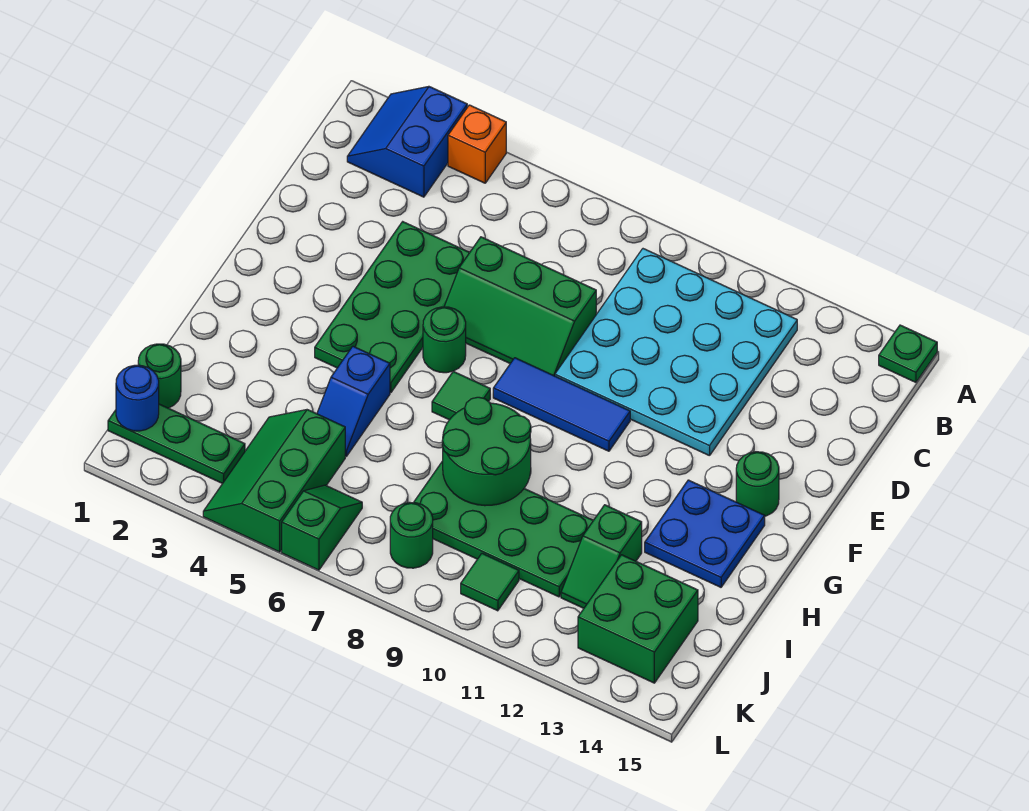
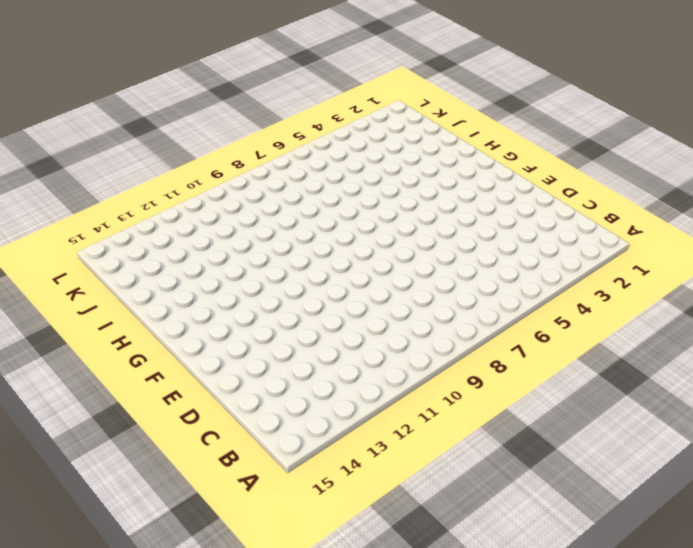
none -> blue 2x2 slope [347,86,467,197]
none -> orange 1x1 brick [448,105,506,183]
none -> green 1x1 plate [879,325,937,382]

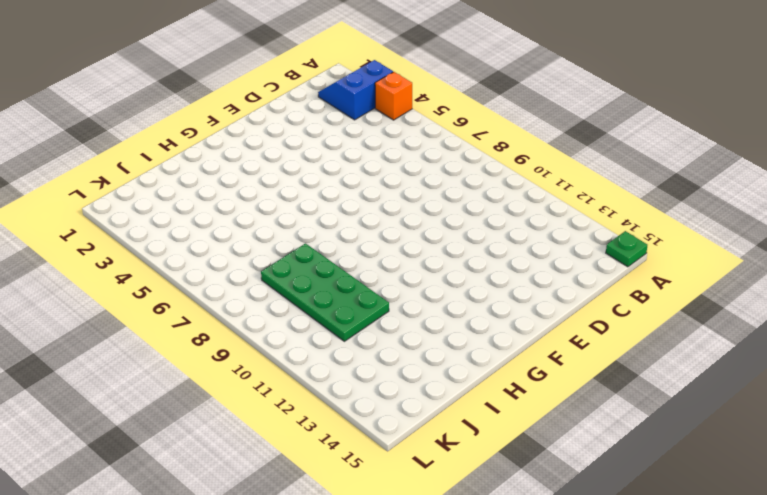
none -> cyan 4x4 plate [555,249,797,456]
none -> green 2x4 plate [315,222,470,393]
none -> green 2x3 slope [444,237,596,376]

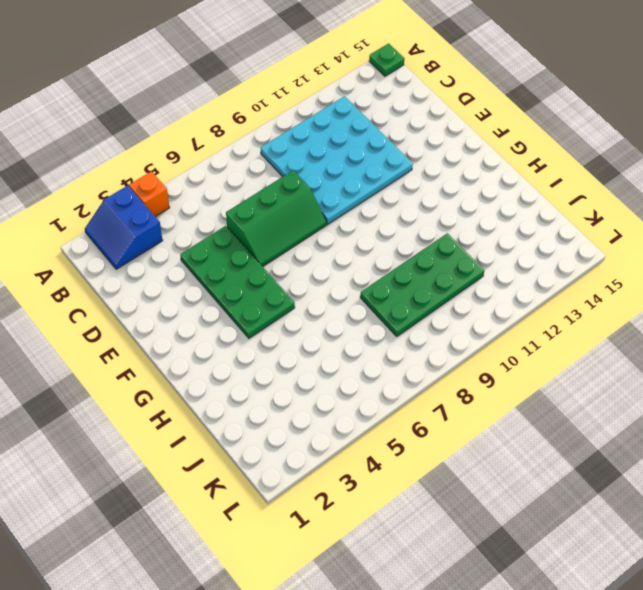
none -> green 1x1 round brick [423,307,466,373]
none -> blue 1x3 tile [493,358,630,451]
none -> green 1x1 round brick [736,452,779,516]

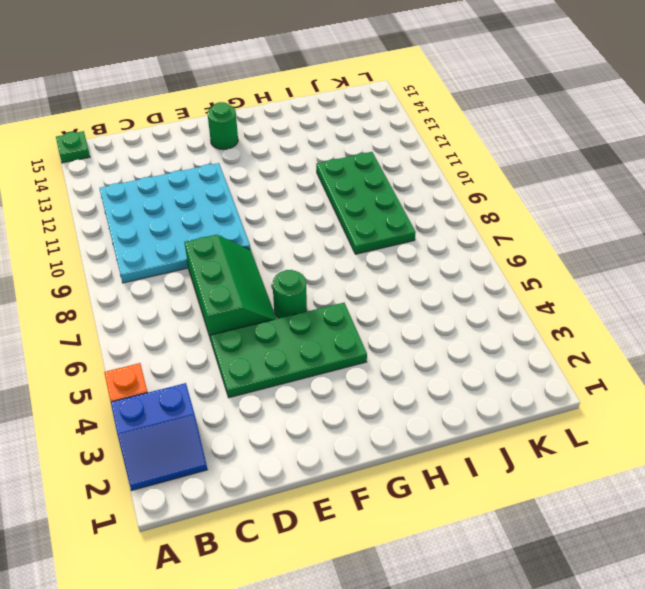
none -> blue 1x3 tile [493,358,630,451]
none -> green 1x1 tile [432,371,490,420]
none -> blue 2x2 plate [645,480,765,587]

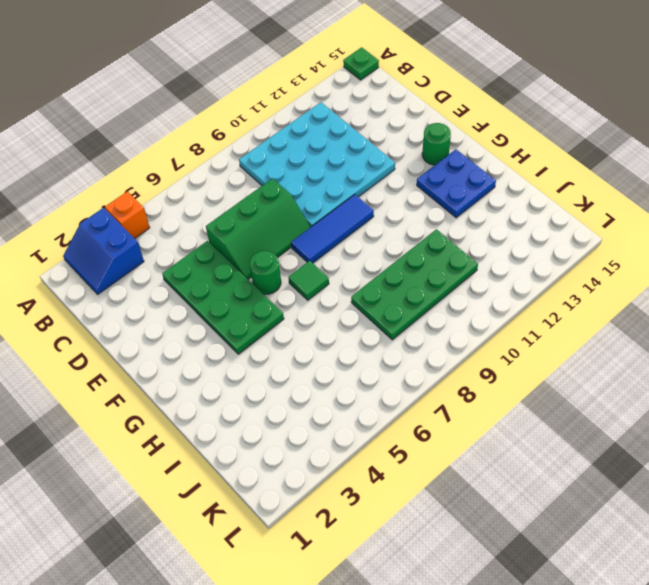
none -> blue 1x2 slope [317,346,390,456]
none -> green 1x2 slope [561,505,642,608]
none -> green 1x1 round brick [138,344,181,408]

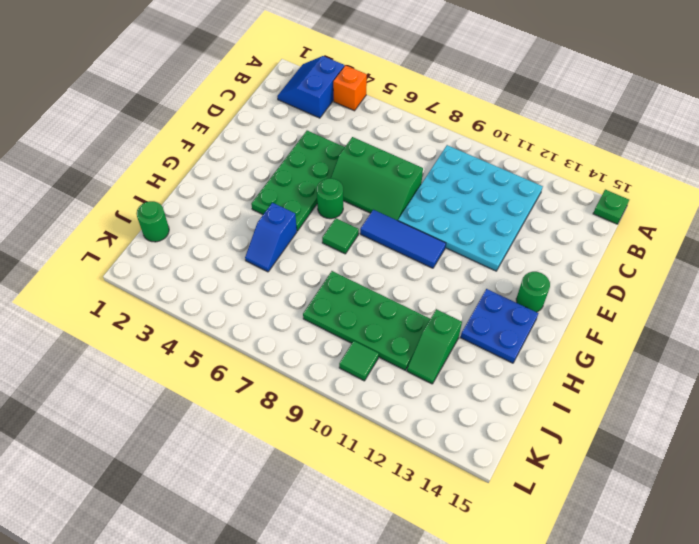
none -> green 2x3 slope [203,410,345,552]
none -> green 2x2 brick [578,555,698,683]
none -> green 1x3 plate [108,404,245,484]

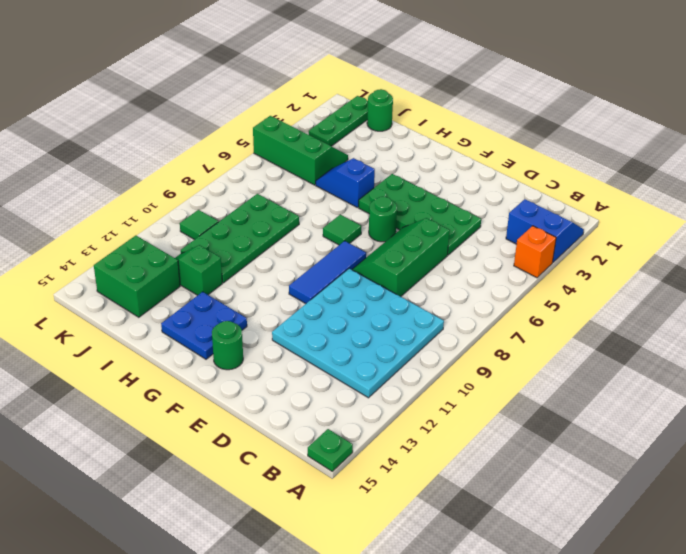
none -> green 1x2 slope [282,485,362,570]
none -> green 1x1 round brick [390,502,433,568]
none -> green 2x2 round brick [442,397,531,506]

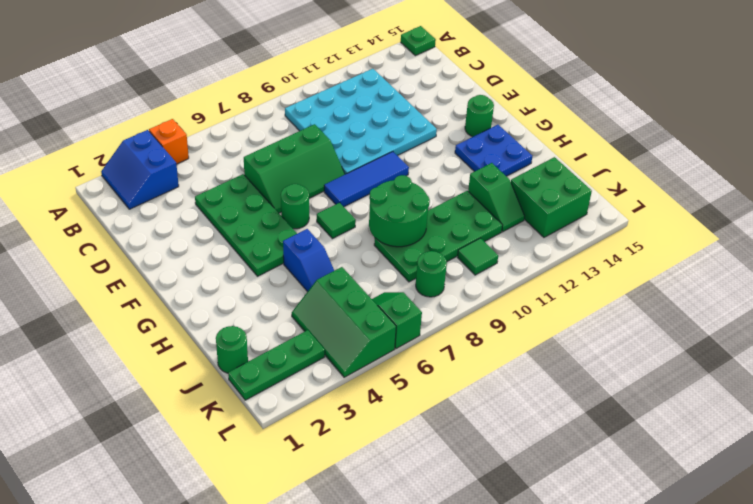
none -> blue 1x1 round brick [116,365,159,431]

